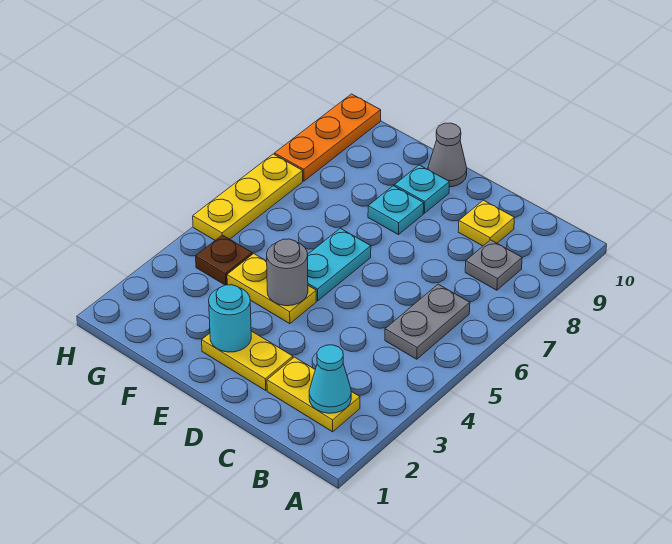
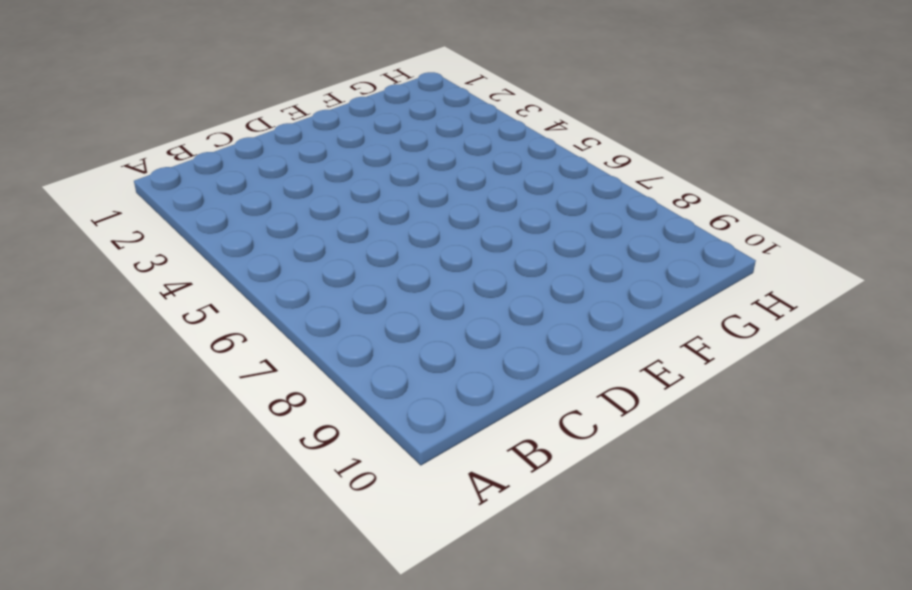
none -> yellow 1x2 plate [267,357,360,432]
none -> grey 1x2 plate [385,284,470,359]
none -> grey 1x1 plate [465,240,522,290]

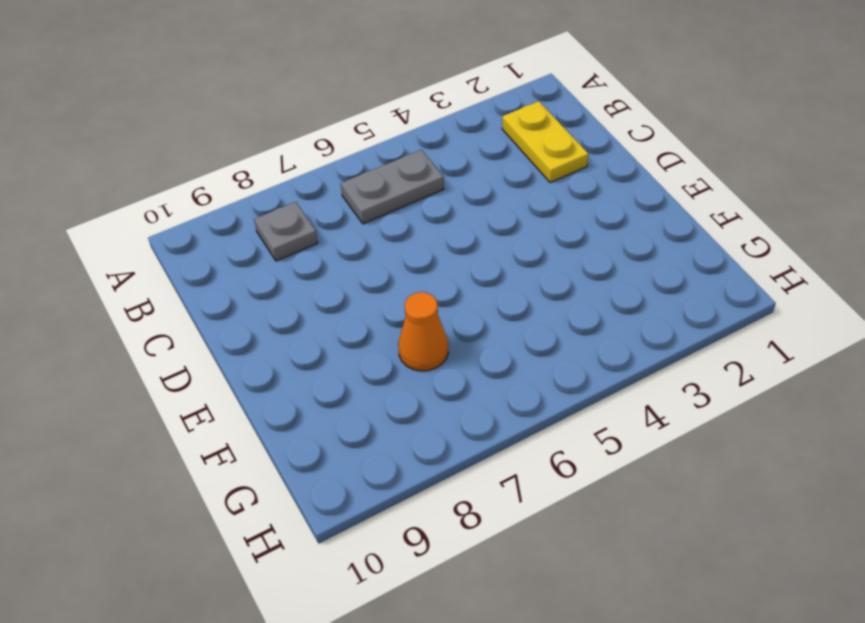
orange 1x1 cone [398,292,448,371] -> none
none -> yellow 1x1 plate [458,200,515,246]
none -> yellow 1x2 plate [202,331,293,390]
none -> yellow 1x2 plate [227,254,316,324]

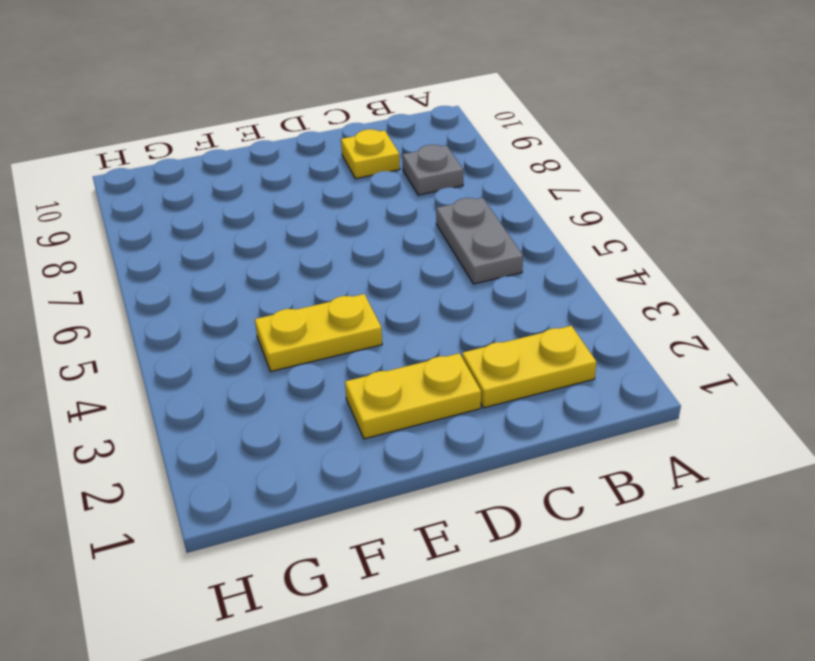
none -> cyan 1x2 plate [308,228,371,301]
none -> cyan 1x1 plate [368,186,424,235]
none -> cyan 1x1 plate [394,165,449,213]

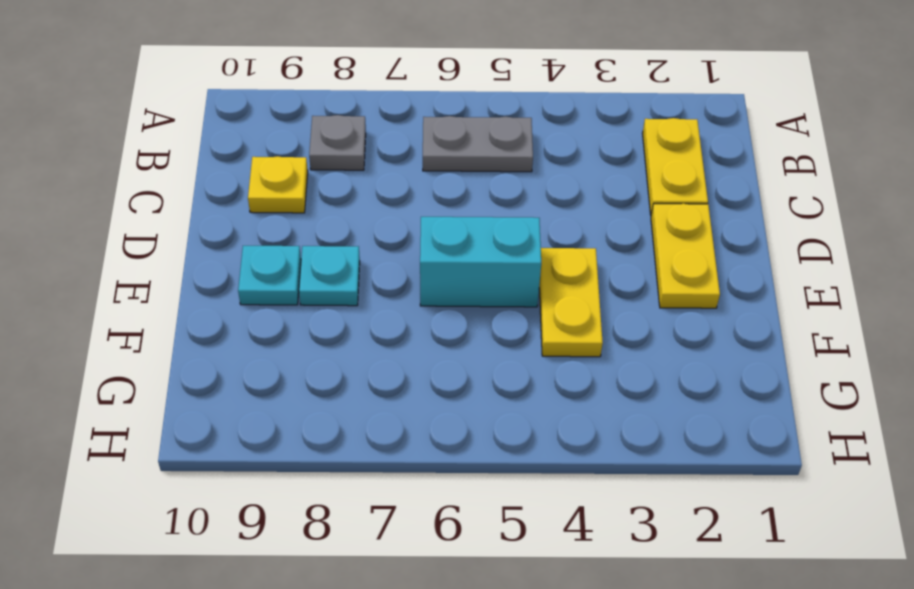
cyan 1x2 brick [420,217,541,307] -> cyan 1x2 plate [308,228,371,301]
none -> grey 1x1 cone [428,123,467,187]
none -> brown 1x1 plate [196,235,252,285]
none -> yellow 1x3 plate [193,154,303,240]

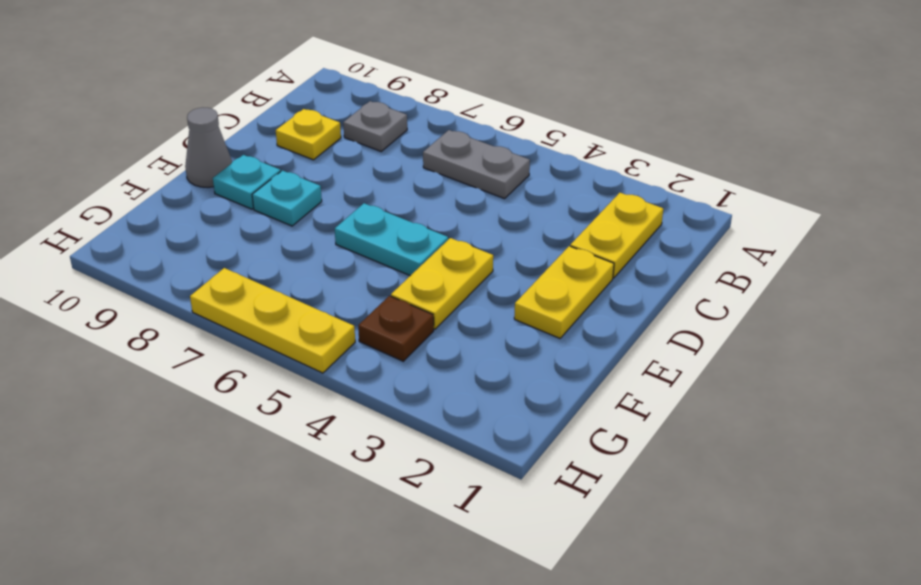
none -> orange 1x3 plate [275,94,381,181]
none -> cyan 1x1 cone [309,345,351,413]
none -> cyan 1x1 round brick [209,285,251,352]

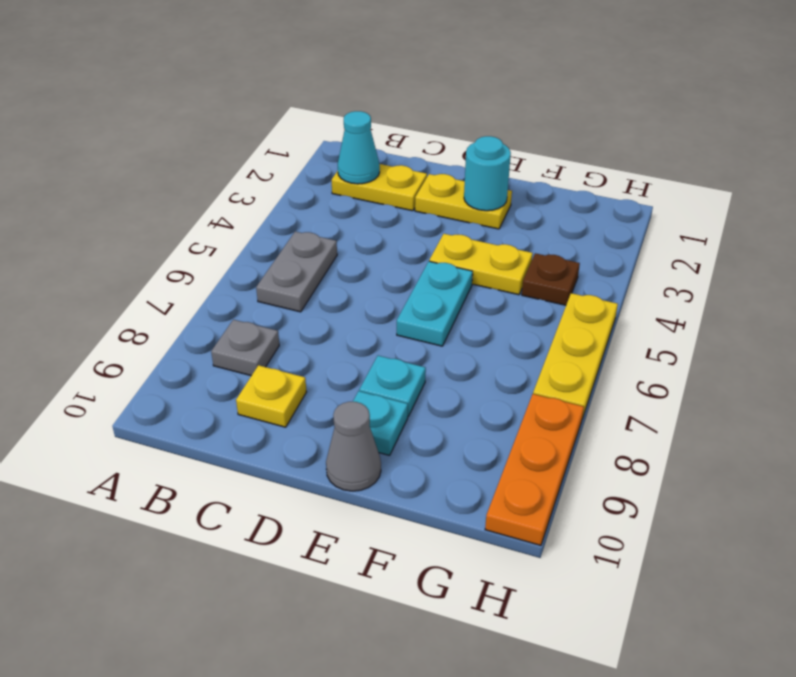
none -> grey 1x1 round brick [267,239,308,306]

